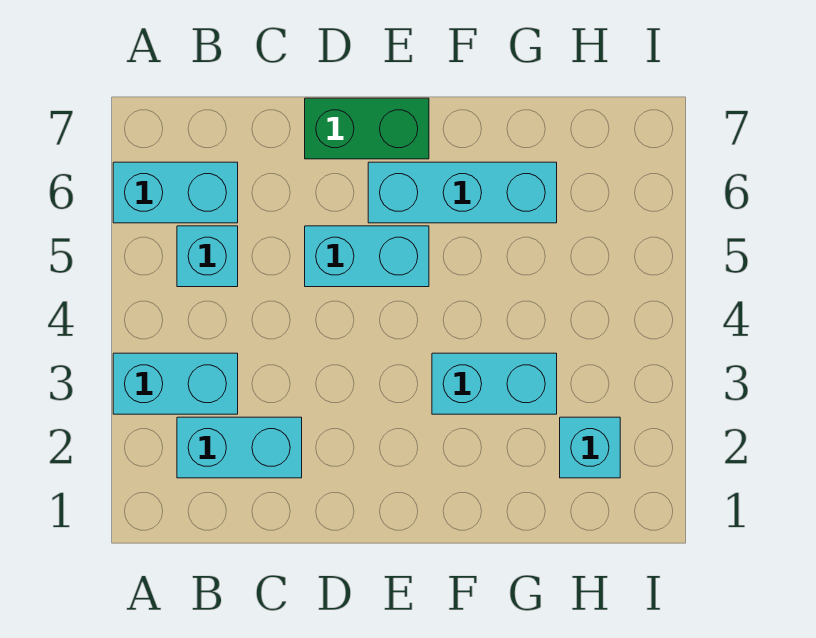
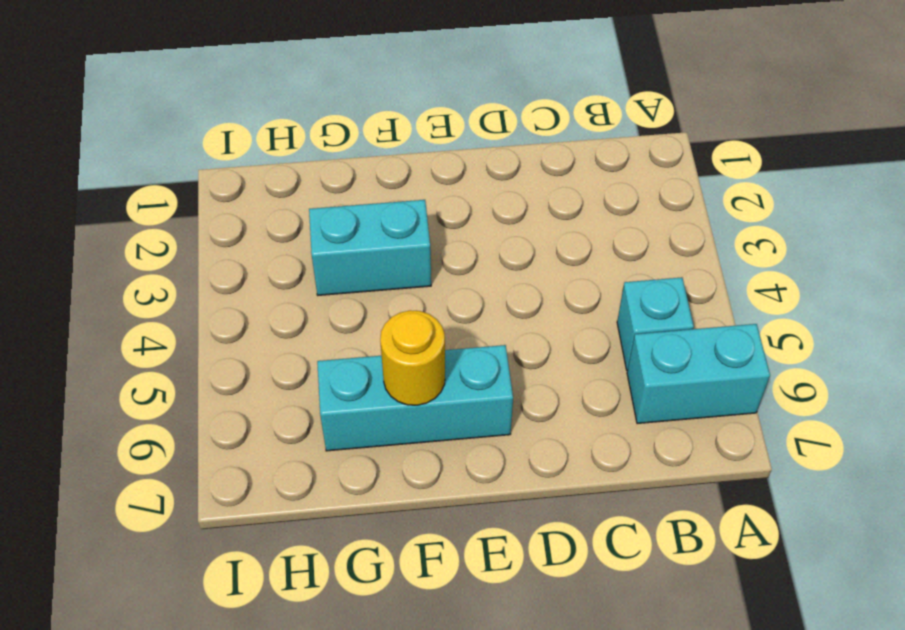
yellow 1x1 round brick [380,310,445,405] -> none
none -> cyan 1x2 brick [113,353,238,414]
none -> cyan 1x2 brick [177,417,302,478]

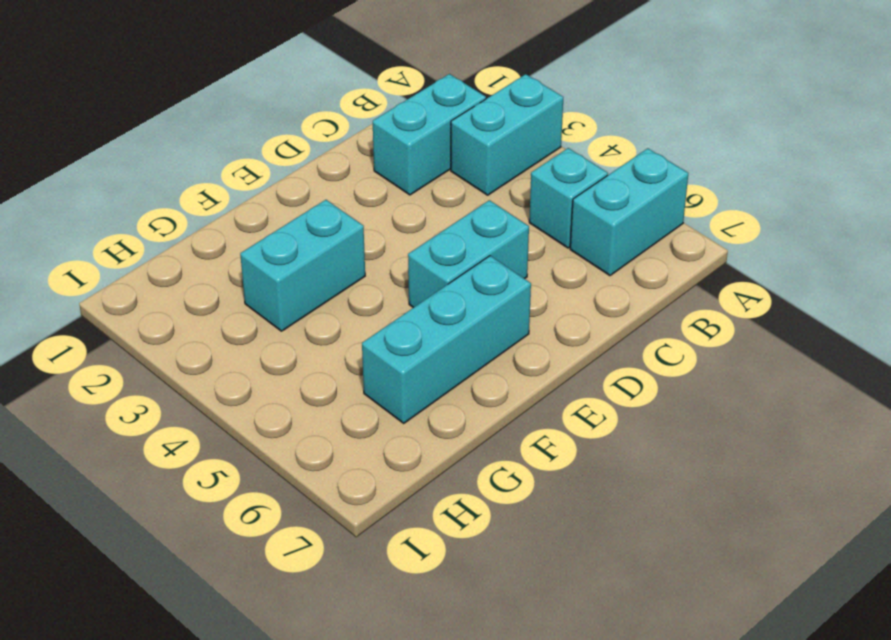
none -> green 1x2 brick [305,98,429,159]
none -> cyan 1x1 brick [560,417,620,478]

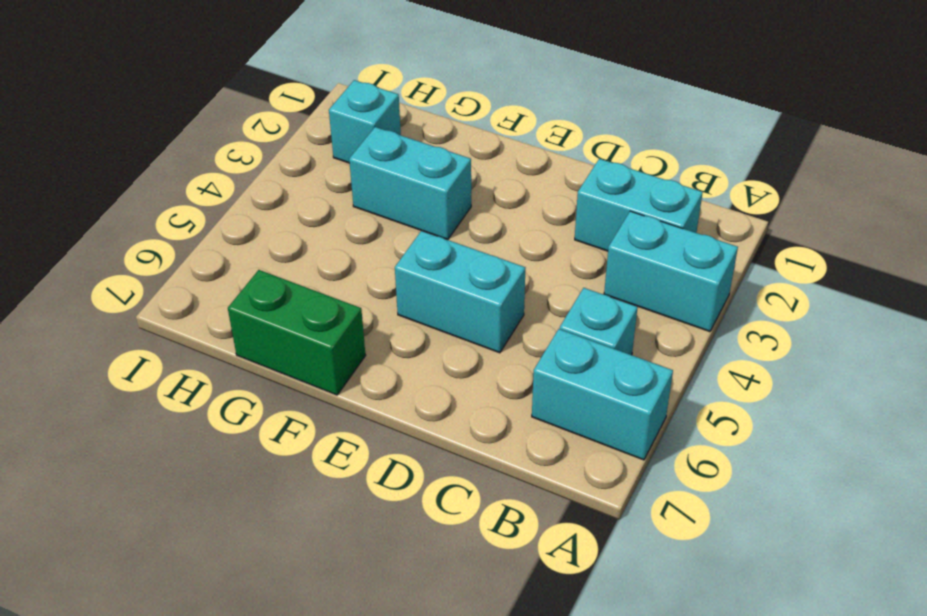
green 1x2 brick [228,270,366,395] -> green 1x2 brick moved to [305,98,429,159]
none -> cyan 1x3 brick [368,162,557,223]

